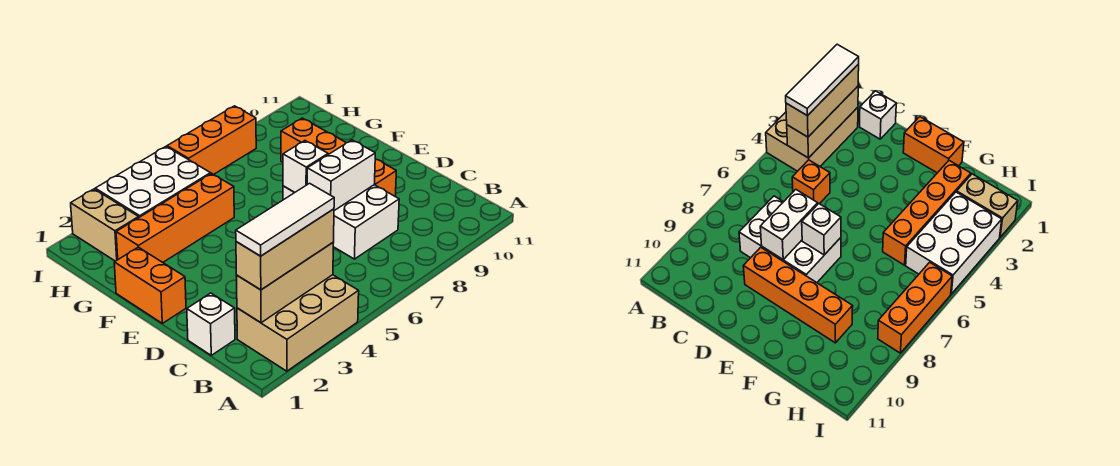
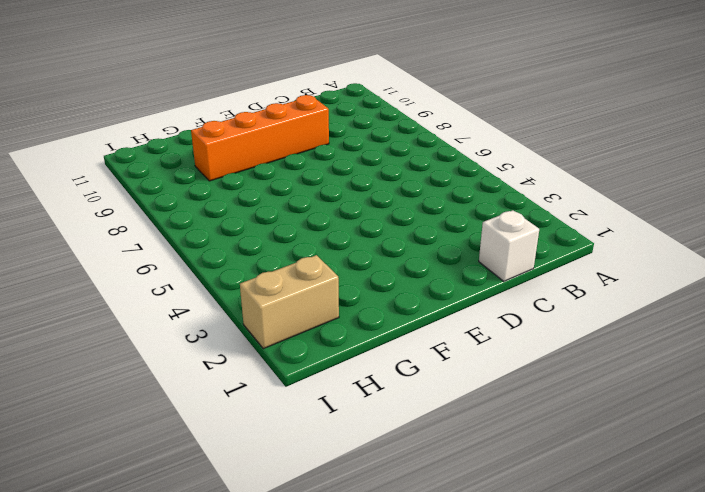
none -> tan 2x3 brick [237,275,359,371]
none -> orange 1x1 brick [792,160,830,204]
none -> white 2x3 brick [283,185,399,259]

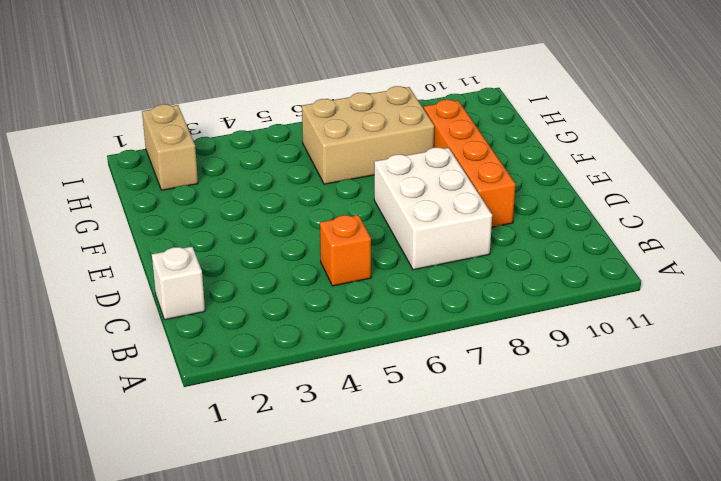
tan 2x3 brick [302,86,434,184] -> tan 2x3 brick moved to [237,275,359,371]
none -> orange 1x2 brick [114,247,186,323]
none -> orange 1x4 brick [116,173,234,262]
none -> white 2x3 brick [95,147,211,217]

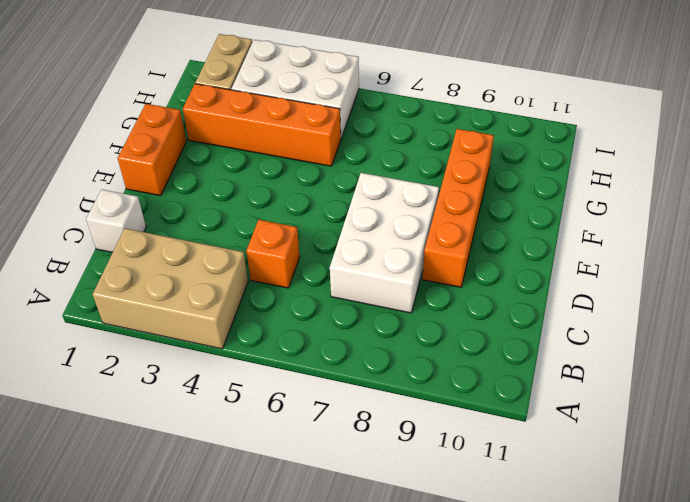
none -> orange 1x3 brick [167,106,256,174]
none -> tan 1x3 brick [236,242,334,323]
none -> white 1x2 brick [307,140,375,211]

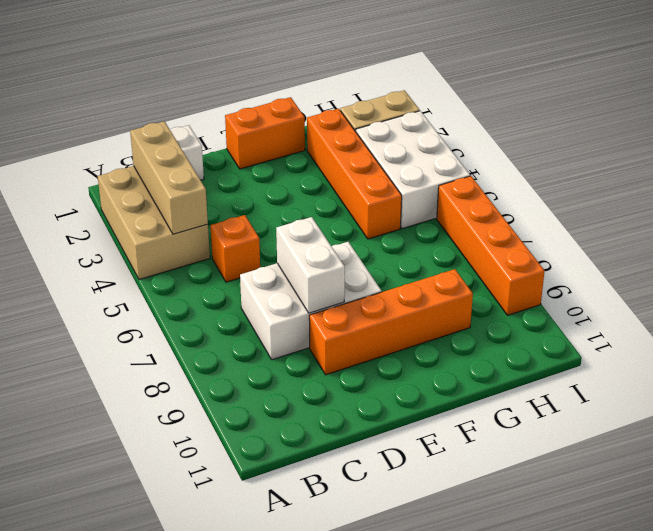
orange 1x4 brick [437,176,544,315] -> orange 1x3 brick [167,106,256,174]
none -> white 1x1 brick [283,141,328,192]
none -> tan 1x3 brick [236,209,334,290]
none -> white 1x3 tile [236,183,334,256]

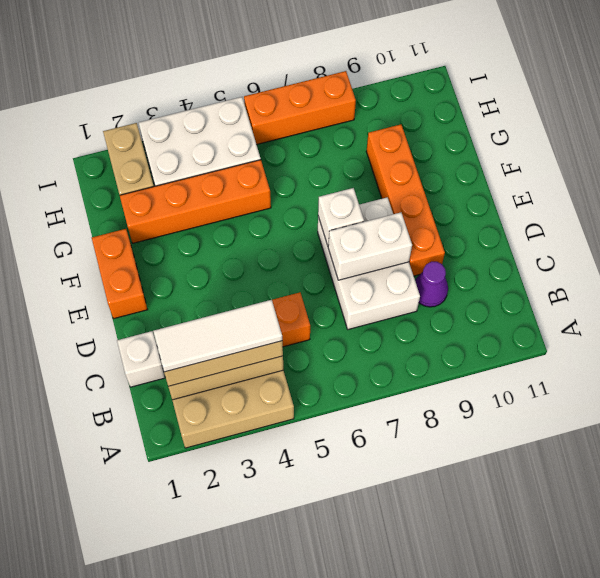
purple 1x1 cone [415,262,448,307] -> none

